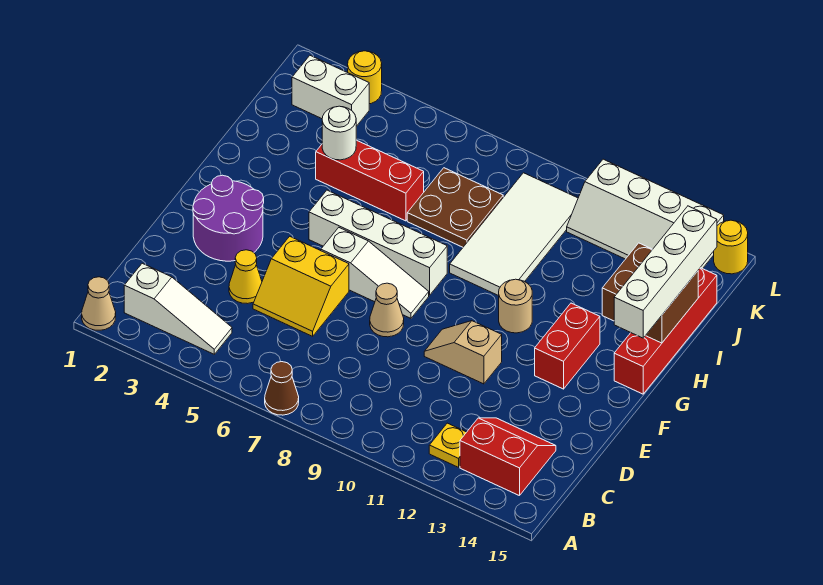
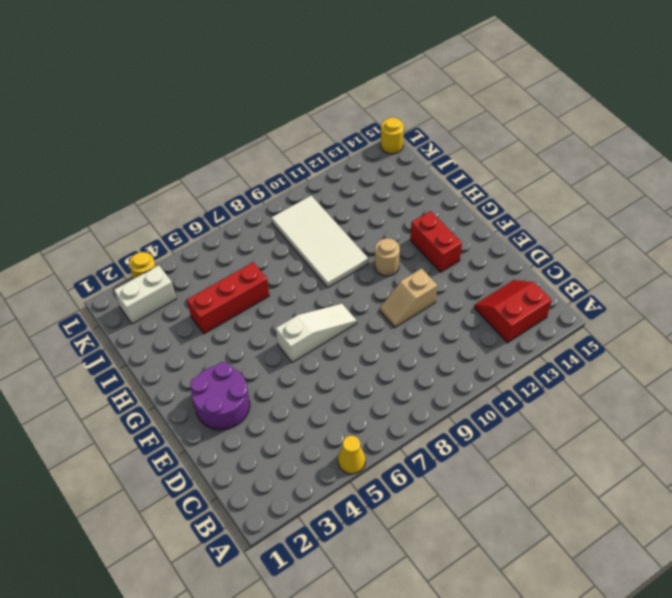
yellow 1x1 cone [338,435,365,474] -> yellow 1x1 cone moved to [229,250,262,304]
none -> tan 1x1 cone [82,277,116,330]
none -> brown 1x1 cone [265,362,299,415]
none -> white 1x3 slope [124,263,232,354]

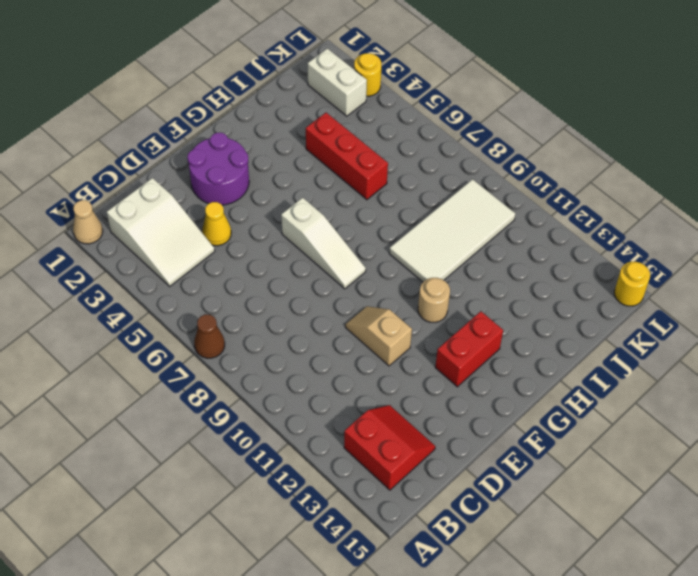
white 2x3 slope [107,178,215,286] -> white 1x3 slope [124,263,232,354]
none -> yellow 1x1 plate [429,423,466,467]
none -> yellow 2x2 slope [253,236,349,336]
none -> tan 1x1 cone [370,283,404,337]

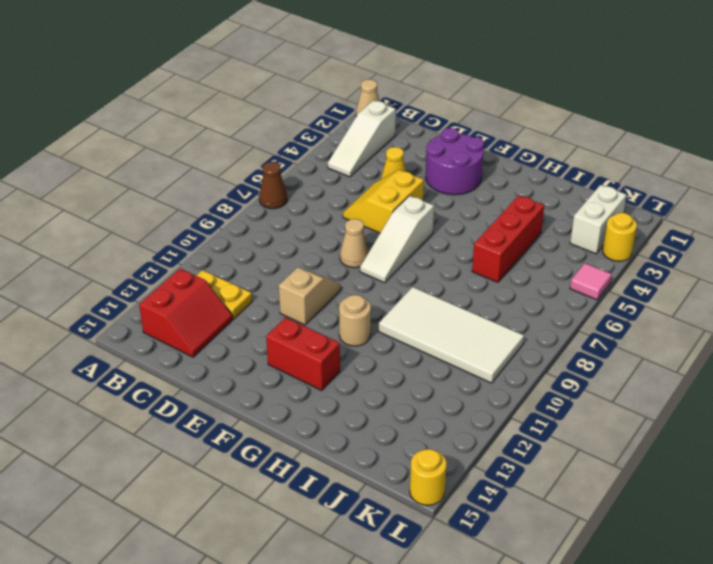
yellow 1x2 plate [196,270,252,319] -> yellow 1x1 plate [429,423,466,467]
pink 1x1 tile [570,263,612,300] -> none
none -> white 1x4 brick [309,190,447,295]
none -> red 1x4 brick [614,268,717,394]
none -> brown 2x2 plate [407,168,503,247]

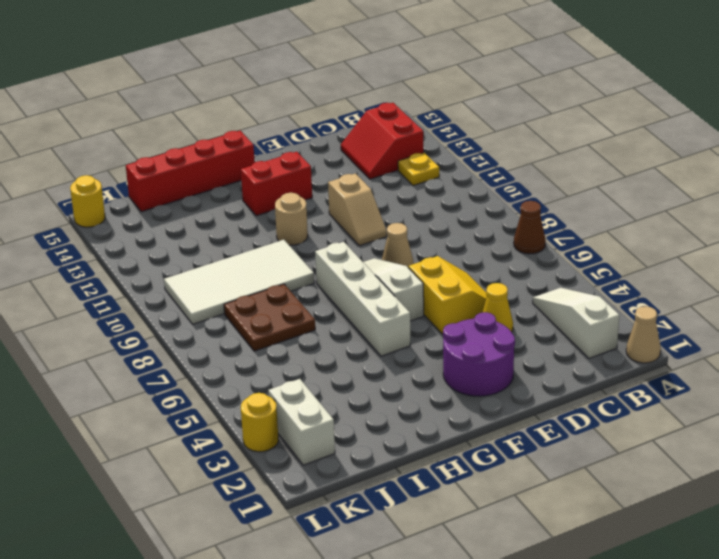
none -> red 1x3 brick [316,140,424,221]
none -> white 2x4 slope [567,159,724,269]
none -> brown 2x2 brick [602,243,698,343]

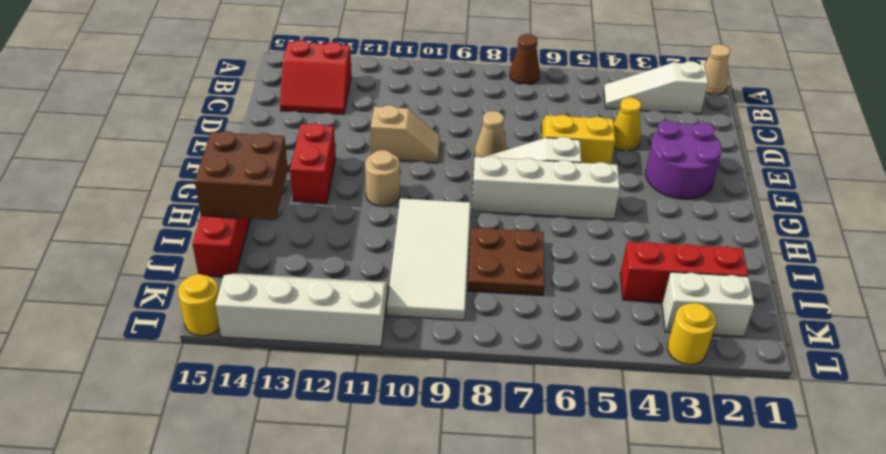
red 1x3 brick [620,242,748,302] -> red 1x3 brick moved to [316,140,424,221]
none -> yellow 1x1 plate [429,423,466,467]
none -> white 1x1 round brick [322,106,356,160]
none -> white 1x4 brick [614,206,717,338]

